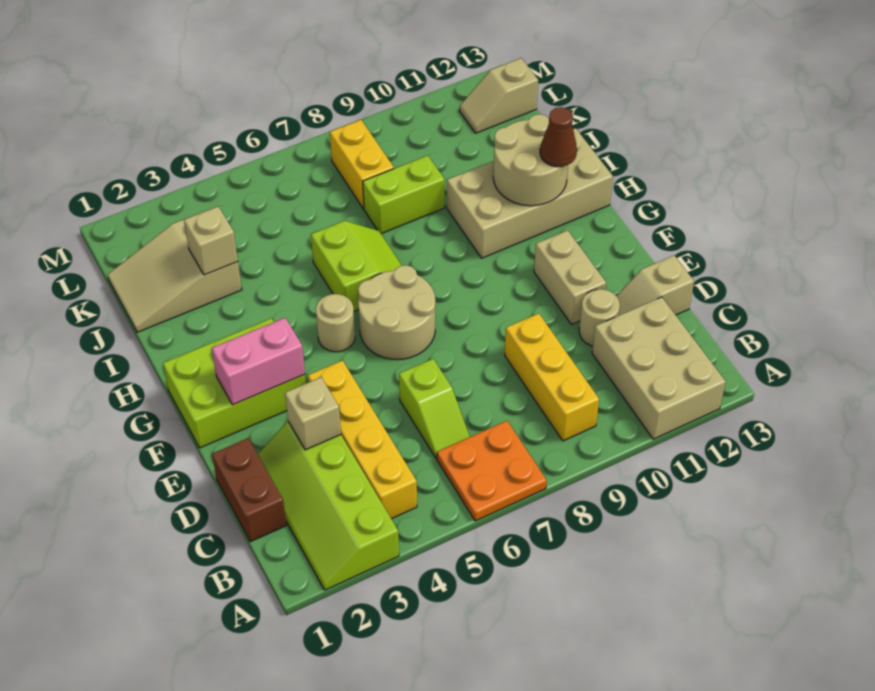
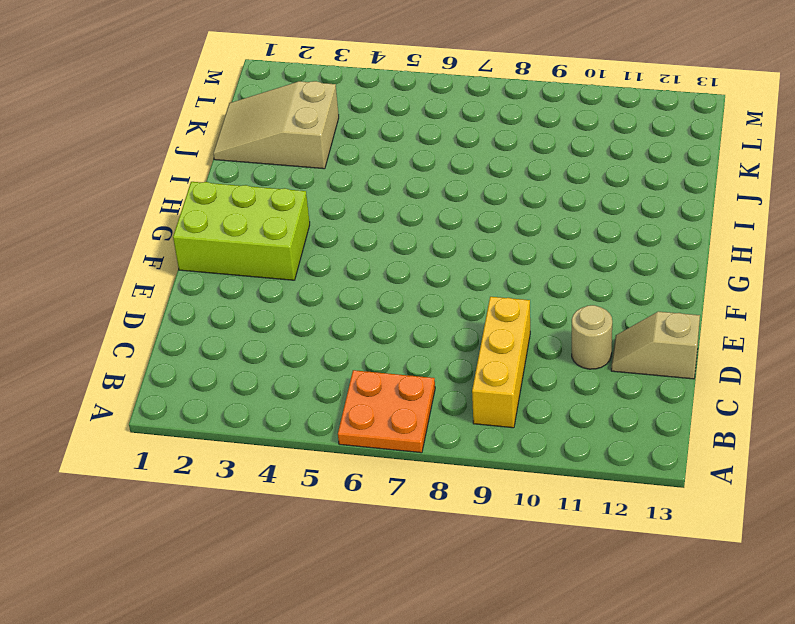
none -> lime 2x4 slope [258,421,399,590]
none -> tan 2x3 brick [592,297,726,439]
none -> yellow 1x4 brick [308,361,417,519]

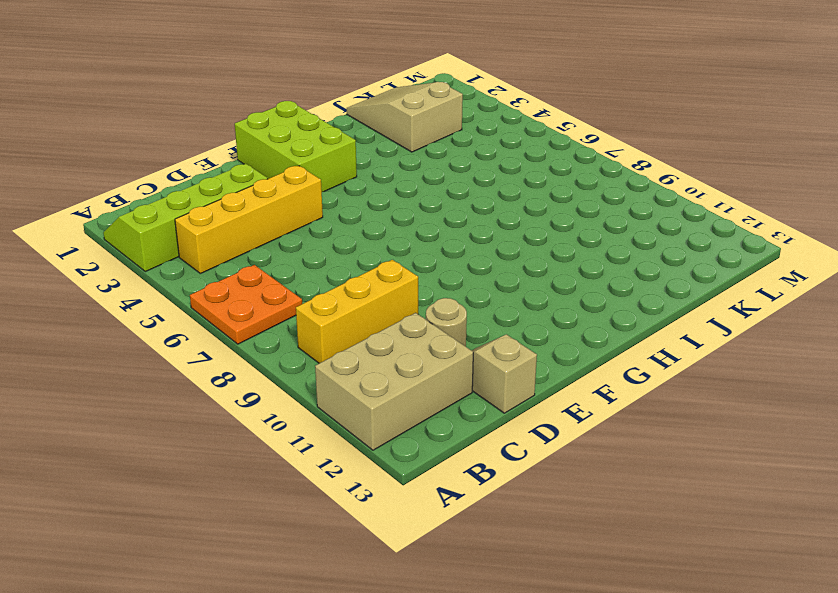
none -> brown 1x2 brick [212,438,286,542]
none -> lime 1x2 slope [399,359,470,459]
none -> tan 1x2 brick [534,230,606,324]

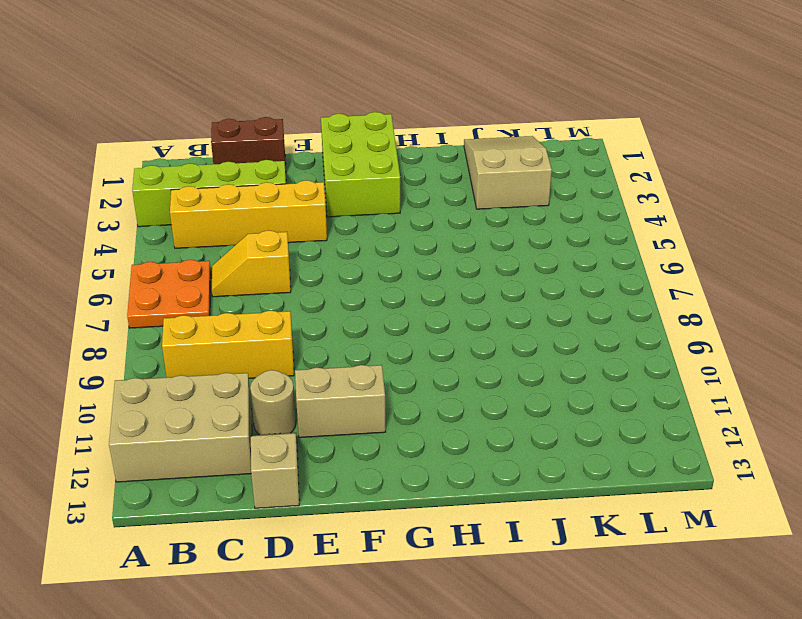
yellow 1x2 slope [212,230,291,297] -> lime 1x2 slope [399,359,470,459]
none -> tan 2x2 round brick [358,265,435,360]
none -> tan 1x1 round brick [316,294,355,352]
none -> lime 2x2 slope [311,221,402,311]

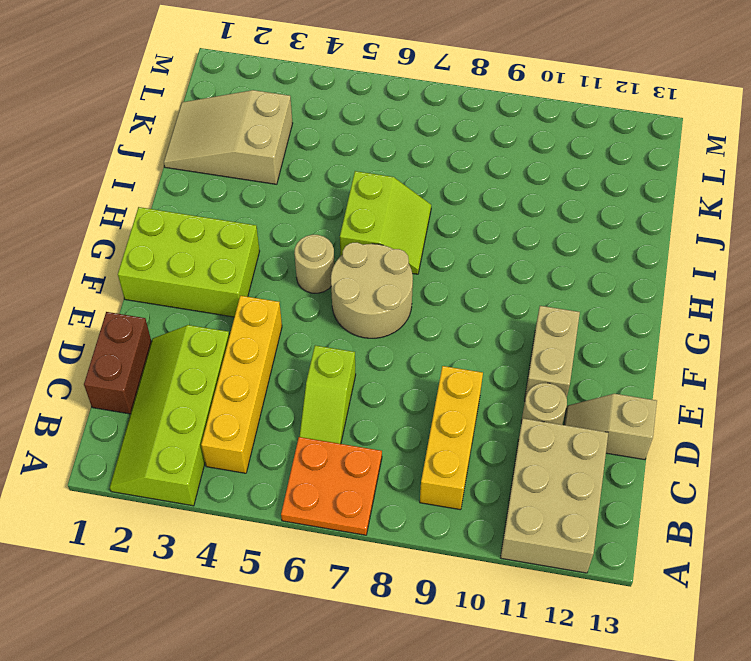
none -> tan 2x4 brick [447,128,613,258]
none -> lime 1x2 brick [363,155,445,234]
none -> yellow 1x2 brick [330,120,394,209]

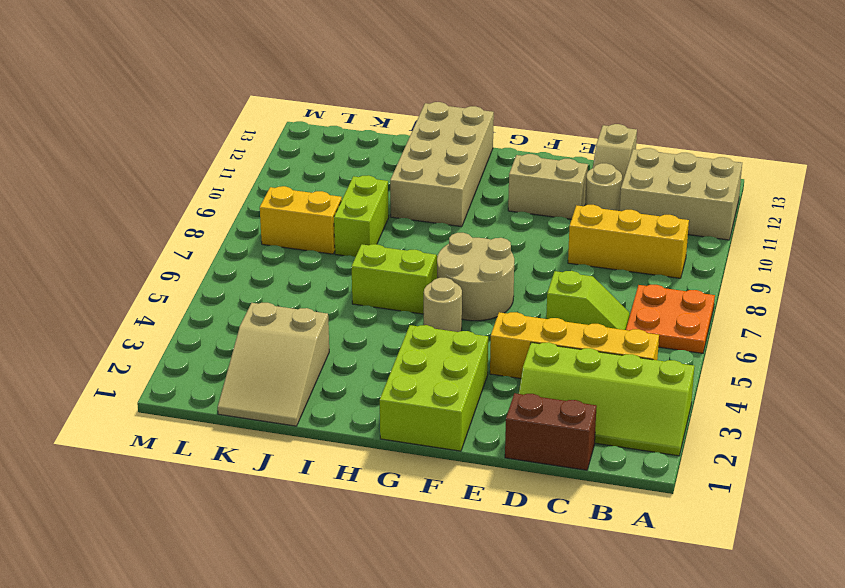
none -> tan 1x2 slope [459,58,538,133]
none -> tan 1x1 brick [285,377,341,450]
none -> pink 1x2 brick [212,318,305,405]

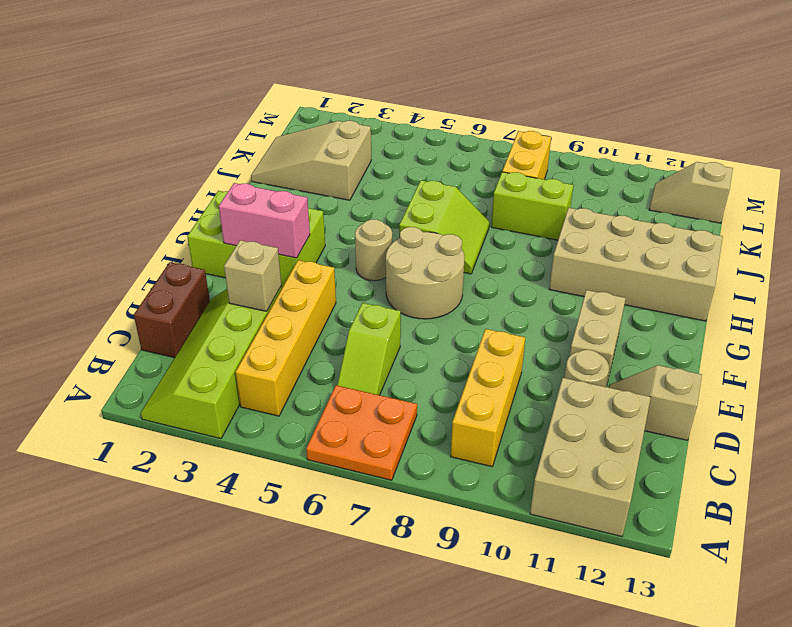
none -> tan 2x2 round brick [493,114,568,206]
none -> tan 1x1 brick [184,207,238,275]
none -> brown 1x1 cone [540,107,577,167]

